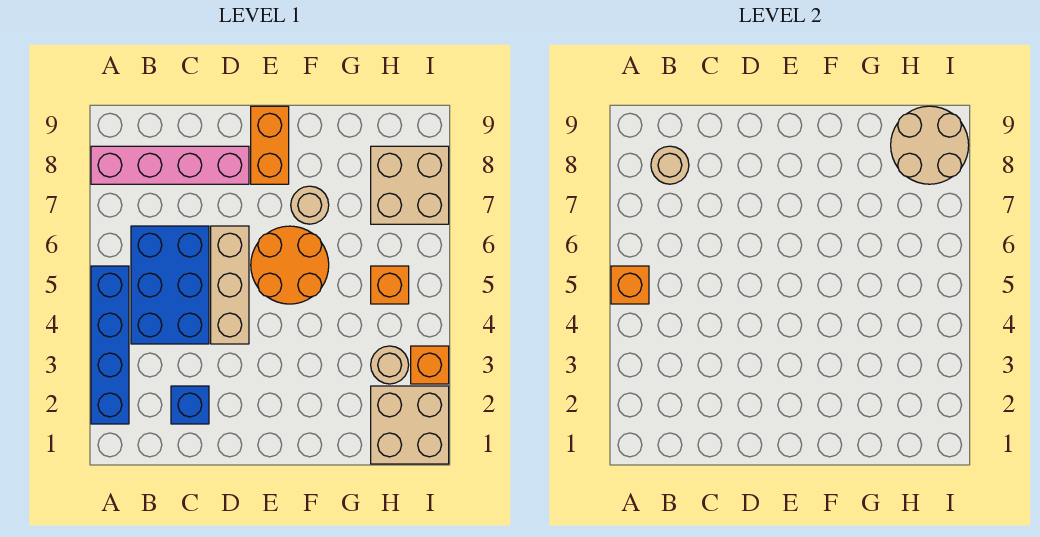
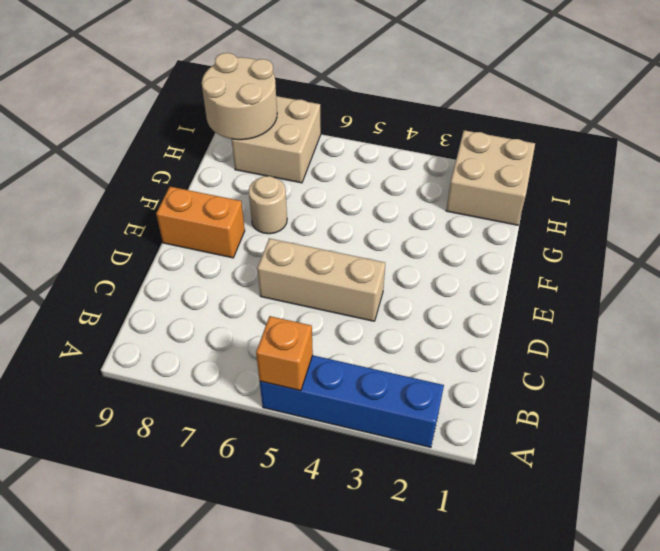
none -> pink 1x4 brick [91,146,249,184]
none -> blue 2x3 brick [131,226,209,344]
none -> blue 1x1 brick [171,386,209,424]

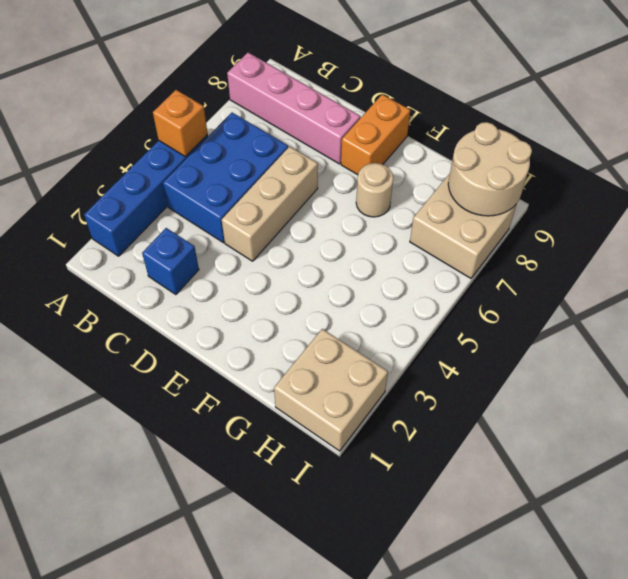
none -> orange 2x2 round brick [251,226,329,304]
none -> tan 1x1 round brick [371,346,409,384]
none -> orange 1x1 brick [371,266,409,304]

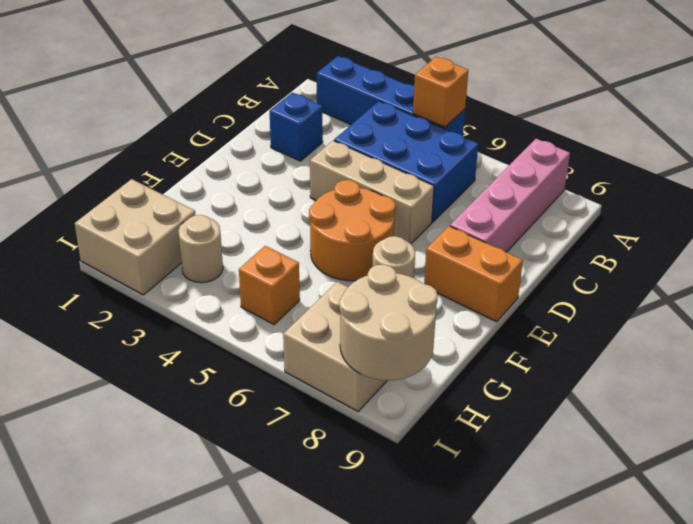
none -> orange 1x1 brick [411,346,449,384]
none -> tan 1x1 round brick [651,146,689,184]

